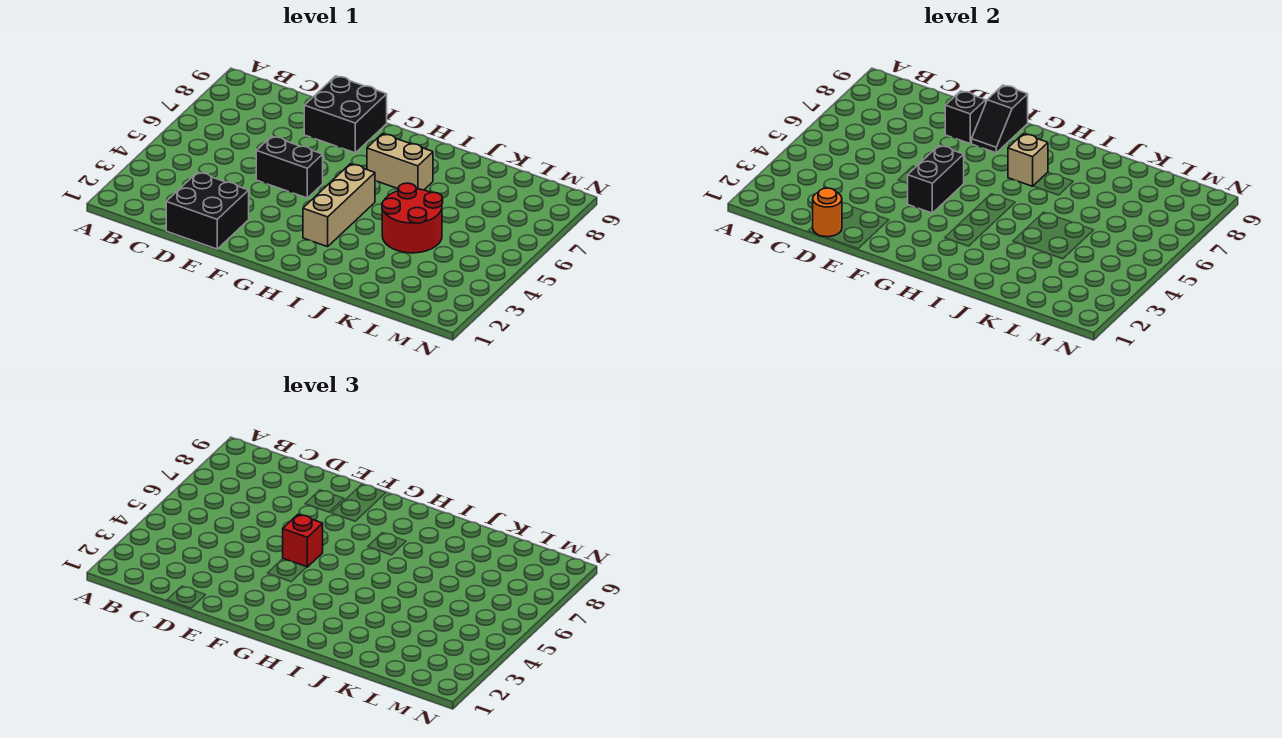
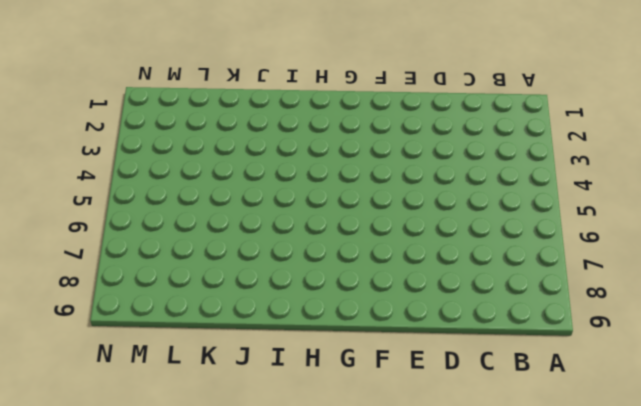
none -> black 2x2 brick [166,172,249,249]
none -> black 1x2 brick [256,136,323,198]
none -> black 2x2 brick [304,76,387,153]

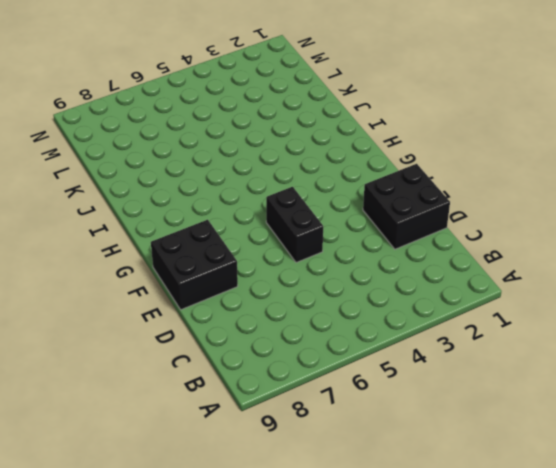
none -> tan 1x3 brick [303,164,375,247]
none -> tan 1x2 brick [367,134,433,190]
none -> red 2x2 round brick [382,183,443,253]

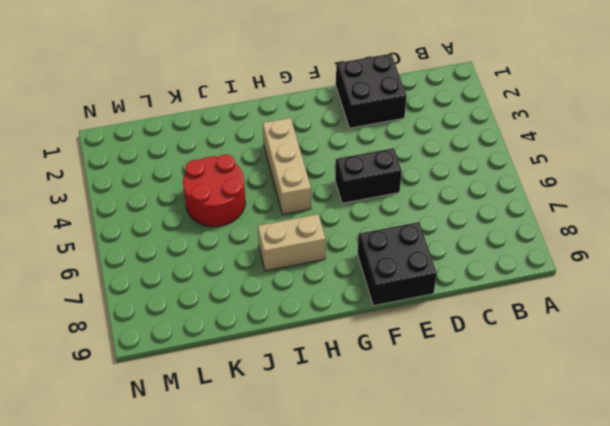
none -> orange 1x1 round brick [813,188,842,237]
none -> black 1x1 brick [945,91,986,143]
none -> black 1x2 brick [907,146,964,213]

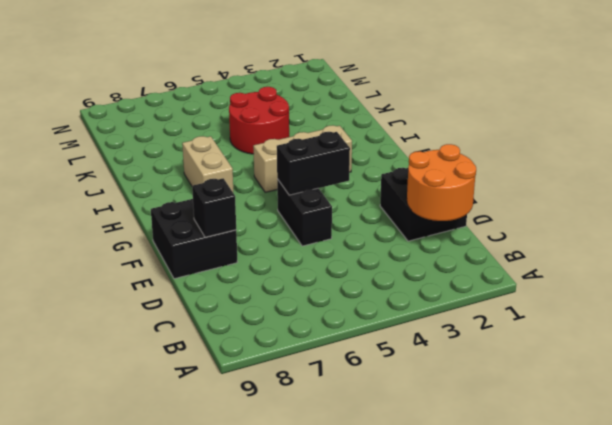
orange 2x2 round brick [407,144,476,221] -> orange 1x1 round brick [813,188,842,237]
none -> black 1x2 slope [972,85,1028,153]
none -> tan 1x1 brick [1008,134,1048,186]
none -> red 1x1 brick [283,515,323,567]

